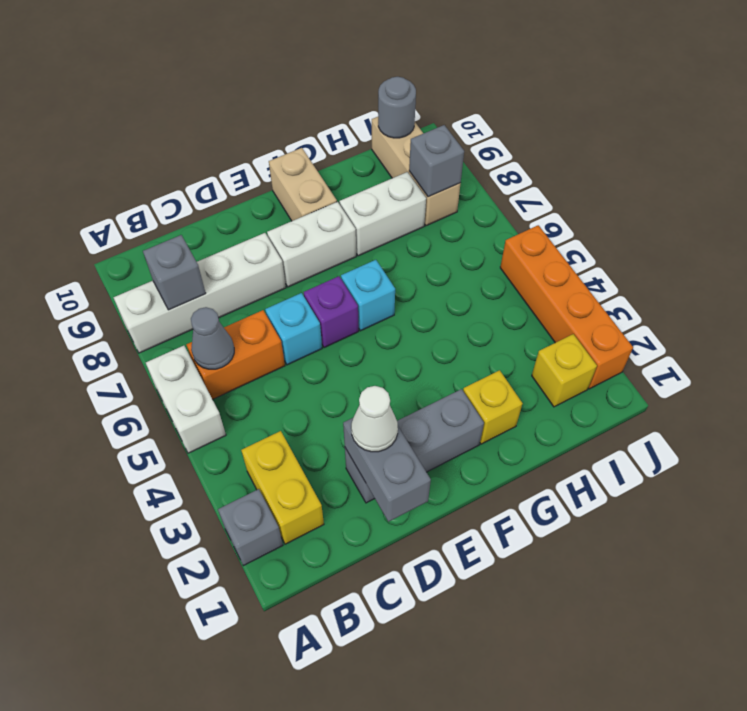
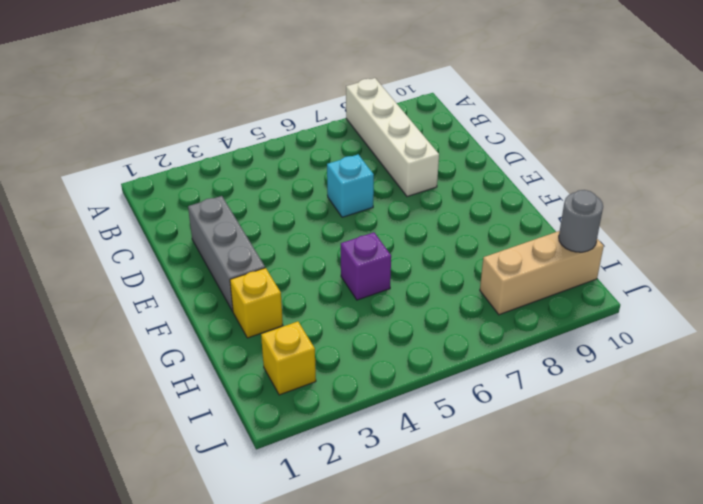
purple 1x1 brick [341,232,391,300] -> purple 1x1 brick moved to [304,276,359,348]
none -> grey 1x1 brick [218,489,283,566]
none -> white 1x2 brick [146,346,226,453]
none -> yellow 1x2 brick [241,431,324,544]

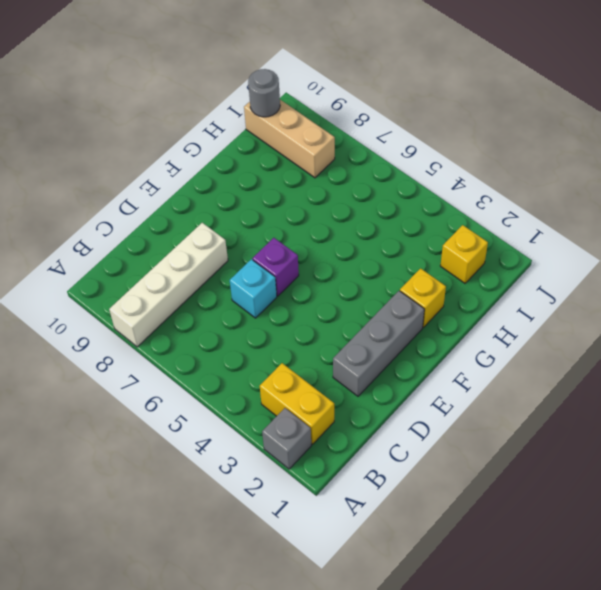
none -> white 1x2 brick [146,346,226,453]
none -> orange 1x2 brick [186,310,285,399]
none -> white 1x2 brick [267,202,356,287]

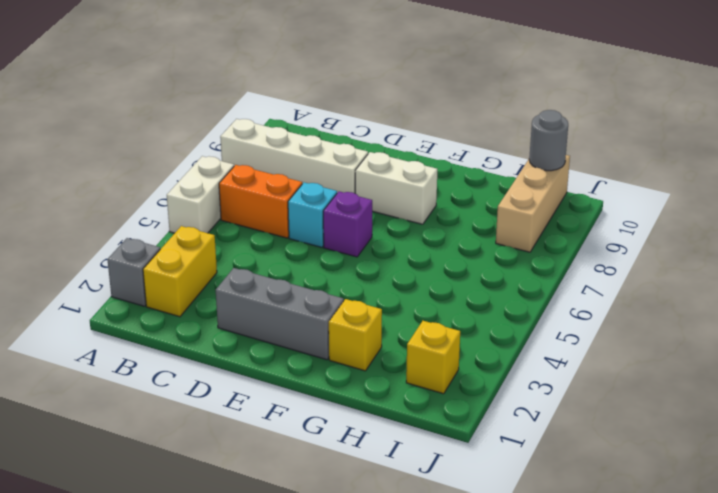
none -> cyan 1x1 brick [341,260,395,331]
none -> tan 1x2 brick [269,148,337,221]
none -> white 1x2 brick [339,172,426,256]

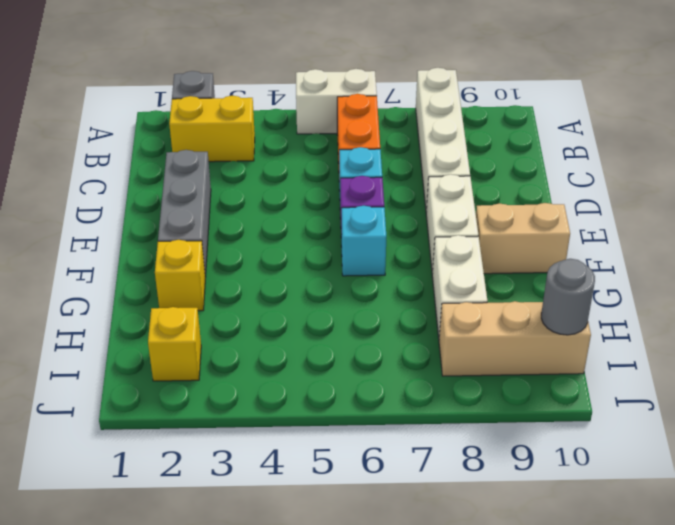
none -> orange 1x4 brick [500,225,633,389]
none -> grey 1x1 cone [191,307,234,369]
none -> grey 1x1 brick [143,235,206,310]

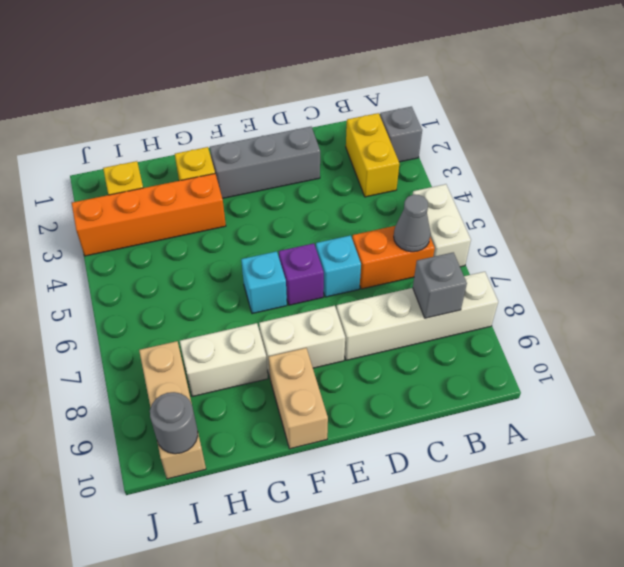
orange 1x4 brick [72,174,226,256] -> orange 1x4 brick turned to [500,225,633,389]
none -> grey 1x2 brick [343,418,431,522]
none -> grey 1x1 brick [409,125,464,197]
none -> white 1x1 cone [351,386,398,452]

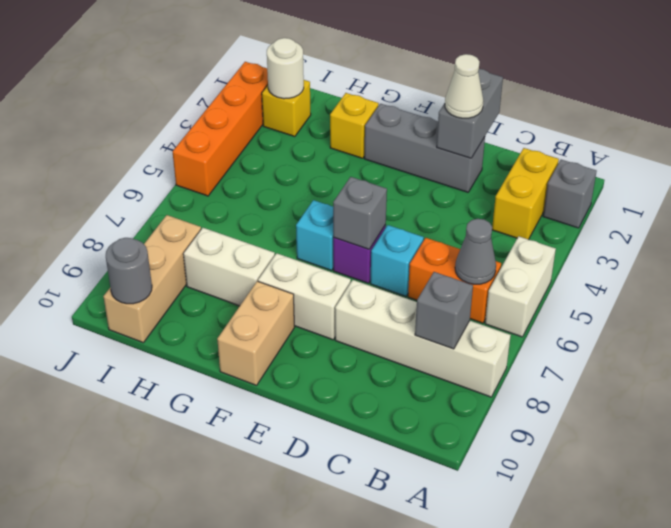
grey 1x1 brick [333,177,387,249] -> grey 1x1 brick moved to [409,125,464,197]
white 1x1 round brick [267,38,304,99] -> none

